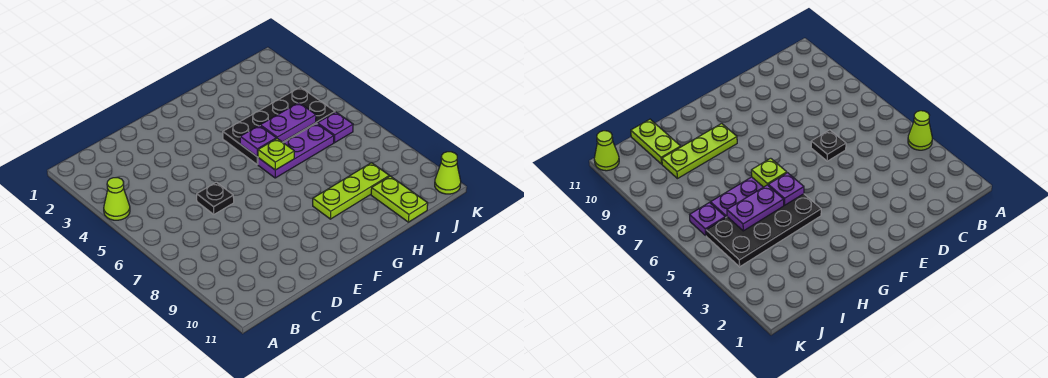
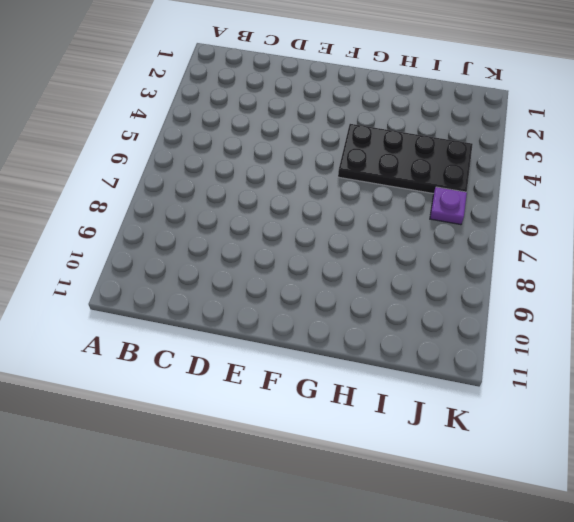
none -> lime 1x1 cone [104,178,130,220]
none -> black 1x1 plate [197,182,234,214]

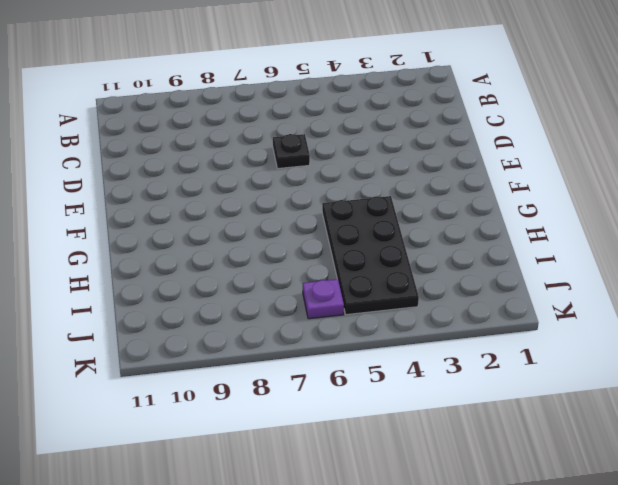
none -> lime 1x1 cone [104,178,130,220]
none -> purple 1x3 plate [258,124,334,178]

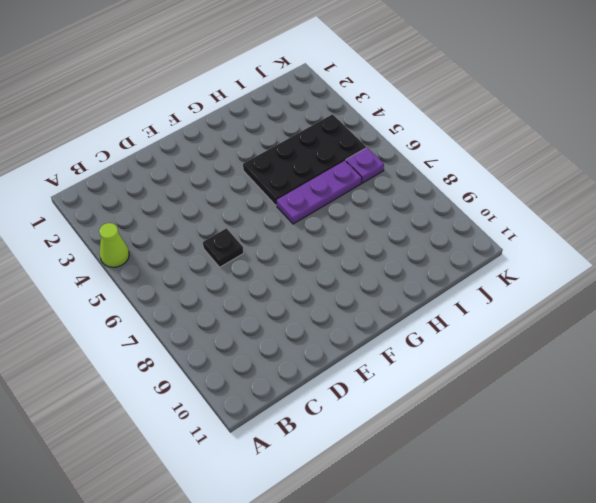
none -> lime 1x3 plate [313,163,389,219]
none -> lime 1x2 plate [371,176,428,222]

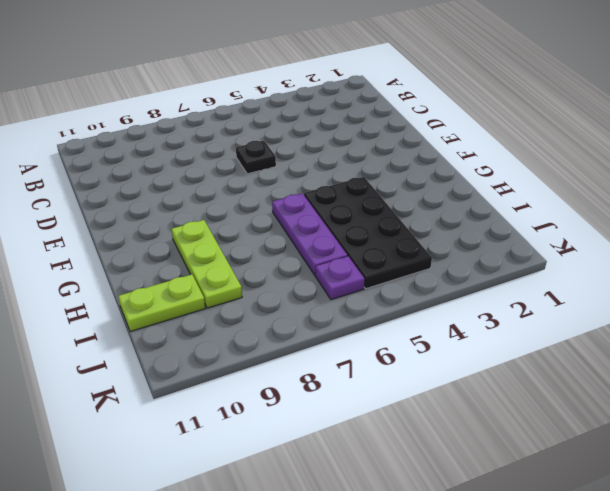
none -> lime 1x1 cone [104,178,130,220]
none -> lime 1x1 cone [435,152,461,194]

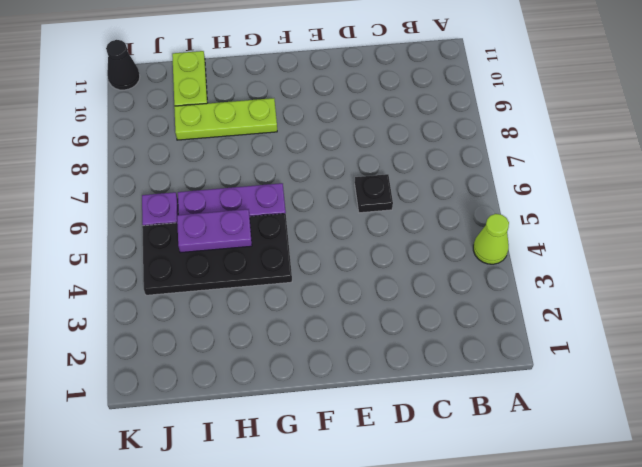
black 1x1 cone [106,40,140,90] -> lime 1x1 cone [435,152,461,194]
none -> purple 1x1 plate [240,125,276,157]
none -> lime 1x1 plate [258,139,294,170]

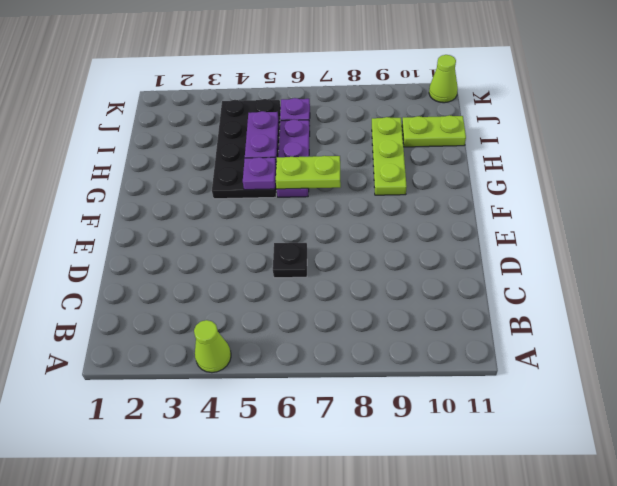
lime 1x2 plate [276,156,341,189] -> lime 1x1 plate [258,139,294,170]

